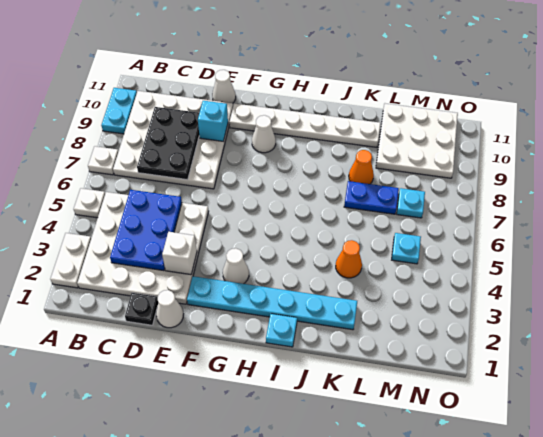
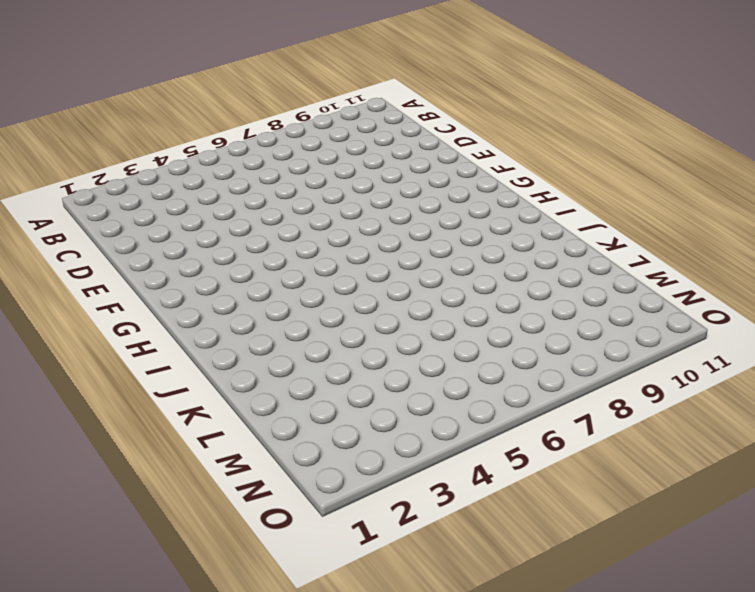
none -> white 1x2 plate [50,233,91,288]
none -> white 1x1 plate [74,188,105,218]
none -> white 1x1 plate [88,146,118,175]

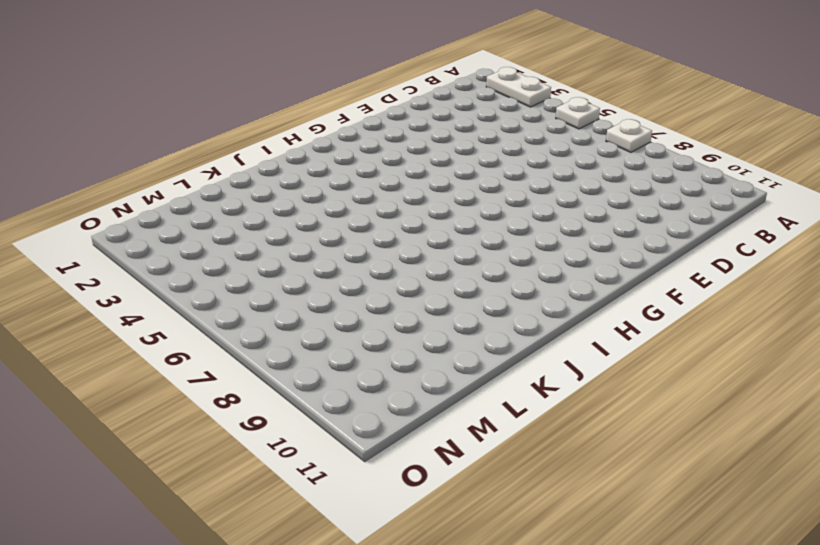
none -> cyan 1x2 plate [101,88,137,134]
none -> white 4x4 plate [77,192,209,304]
none -> white 4x4 plate [113,91,233,189]

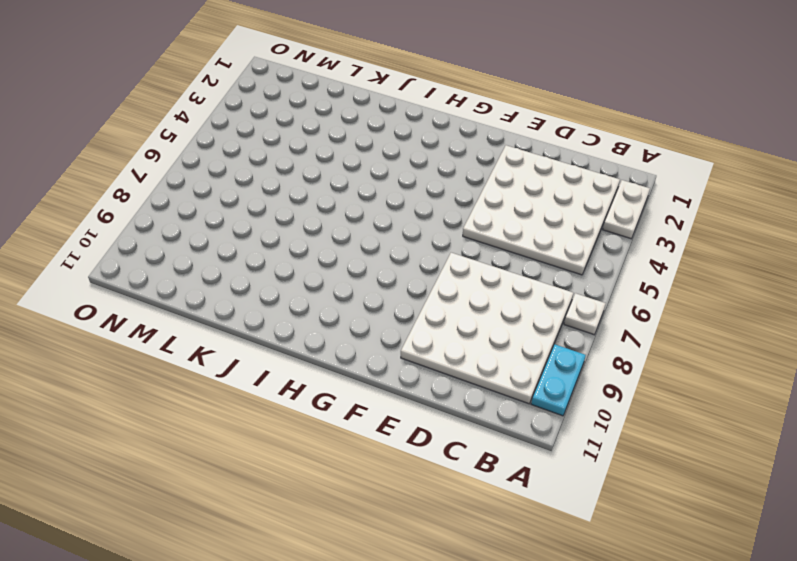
none -> white 1x1 plate [74,188,105,218]
none -> black 1x1 plate [125,293,158,325]
none -> white 1x1 cone [156,290,183,328]

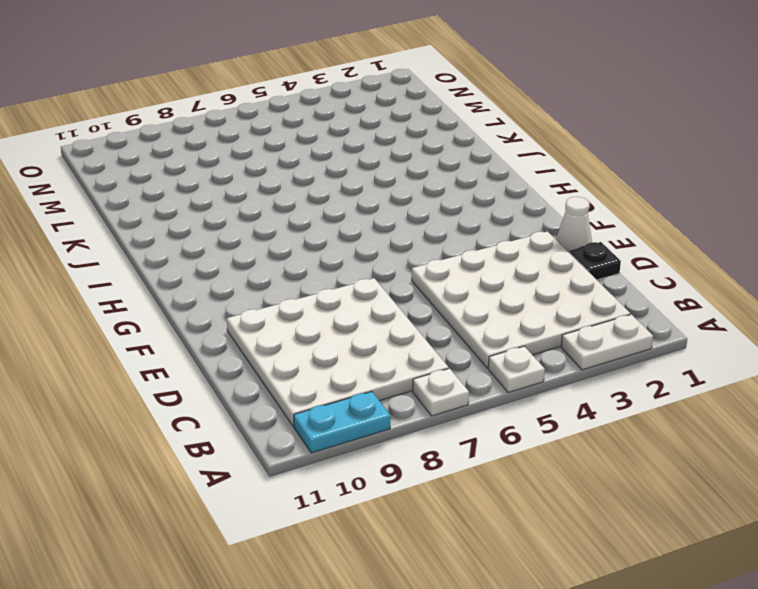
none -> white 1x1 cone [212,70,236,103]
none -> cyan 1x6 plate [187,276,357,330]
none -> white 1x6 plate [230,103,381,147]

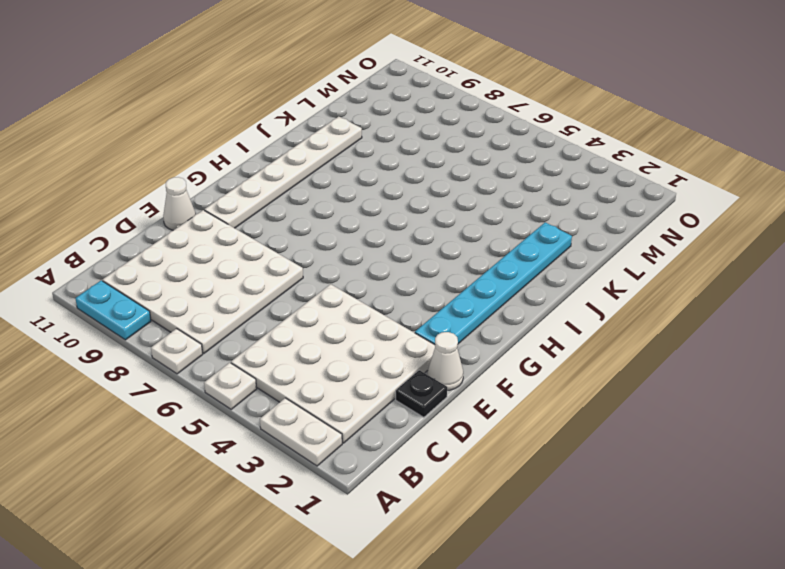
none -> white 1x1 cone [223,248,249,284]
none -> white 1x1 cone [252,115,276,153]
none -> cyan 1x1 plate [266,314,297,347]

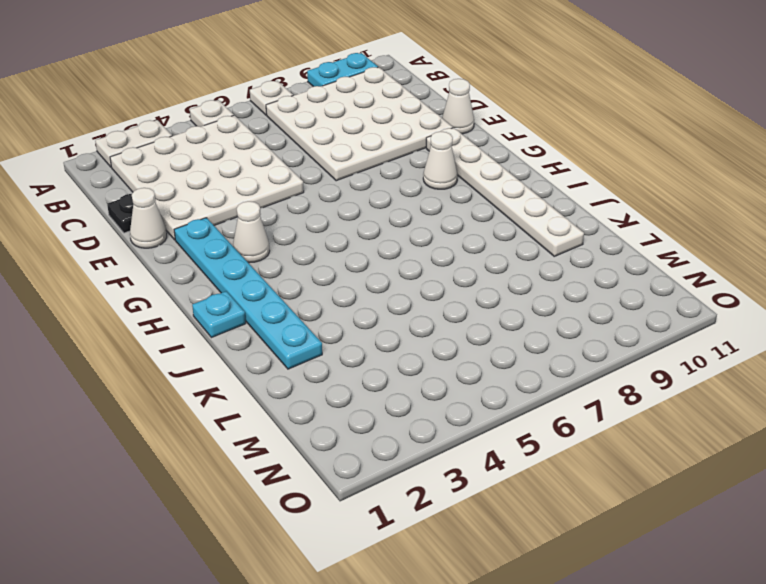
none -> orange 1x1 cone [336,240,362,278]
none -> blue 1x2 plate [344,181,399,214]
none -> orange 1x1 cone [349,150,374,184]

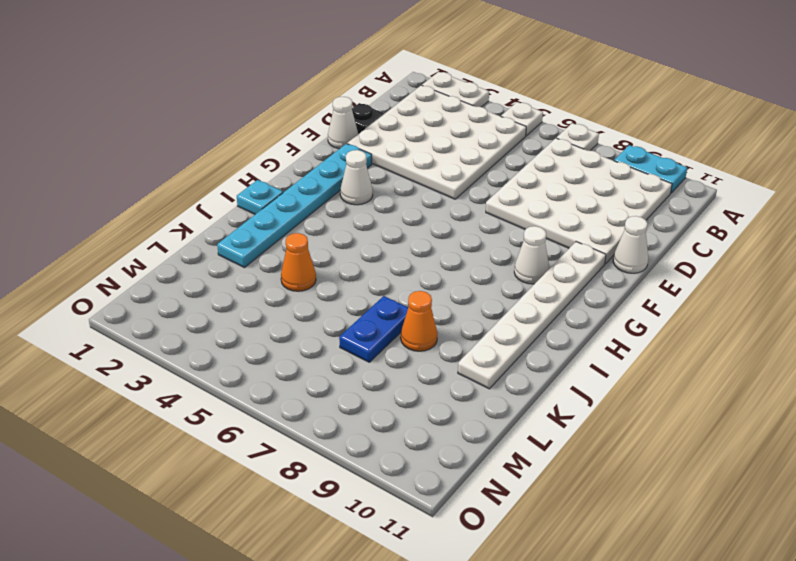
none -> white 3x3 plate [376,104,458,178]
none -> cyan 1x1 plate [392,233,421,264]
none -> cyan 1x1 plate [397,188,425,218]

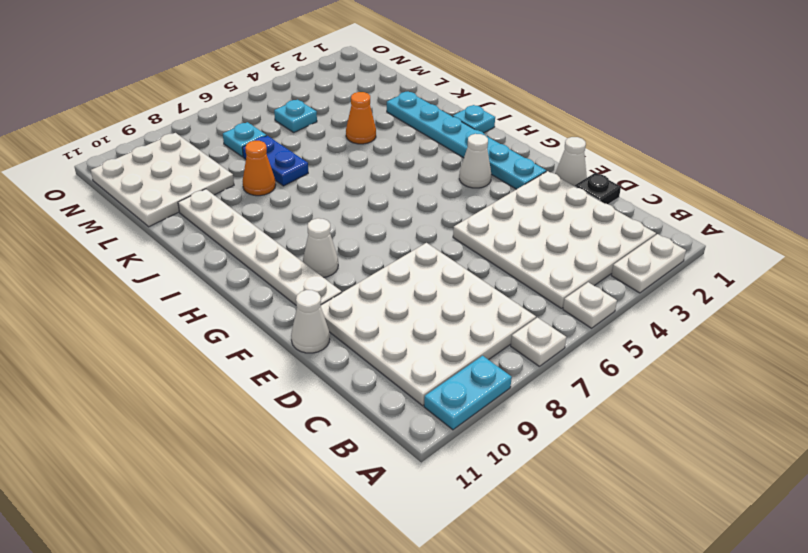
none -> blue 2x3 plate [110,190,182,271]
none -> black 2x3 plate [137,107,199,180]
none -> white 1x1 brick [162,232,197,275]

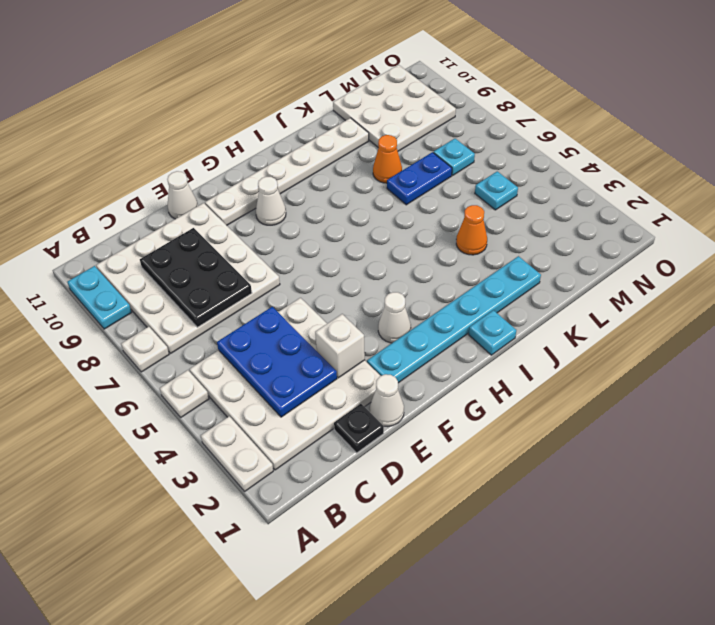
none -> cyan 1x1 brick [198,101,228,141]

